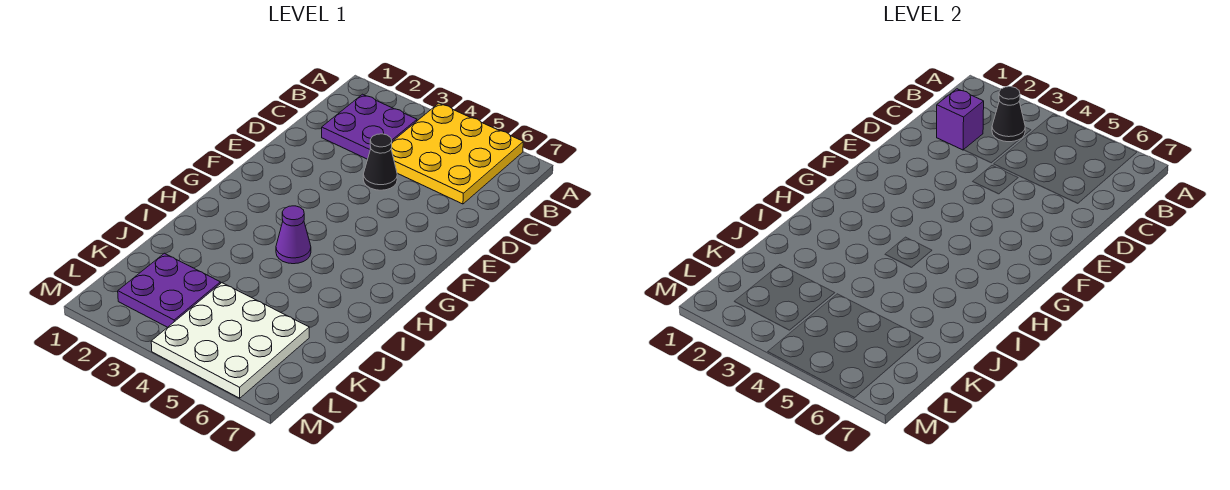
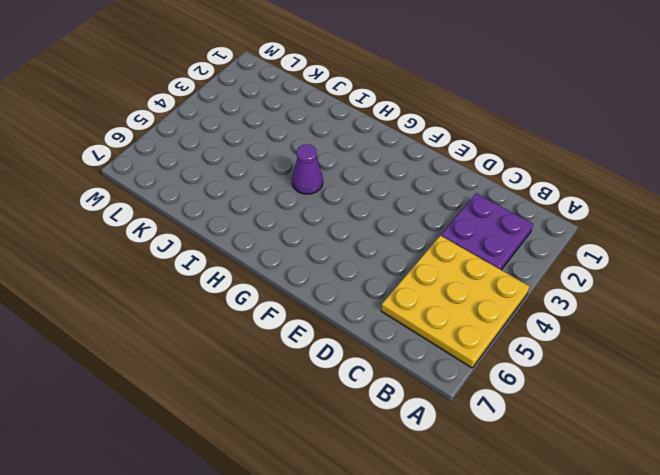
none -> black 1x1 cone [363,134,397,190]
none -> purple 2x2 plate [118,253,220,327]

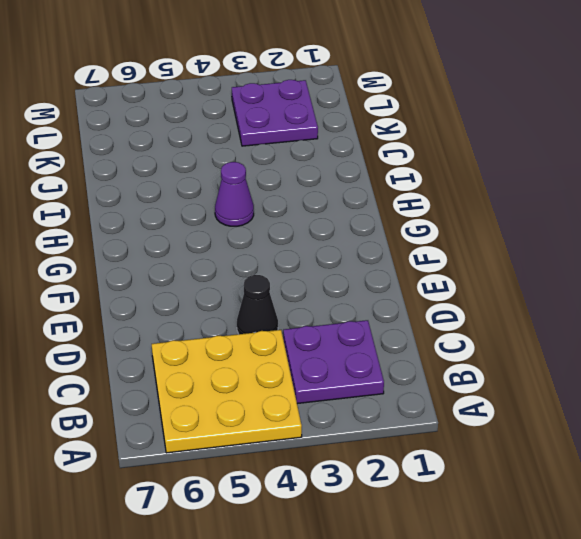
none -> white 3x3 plate [151,283,309,398]
none -> black 1x1 cone [992,87,1025,142]

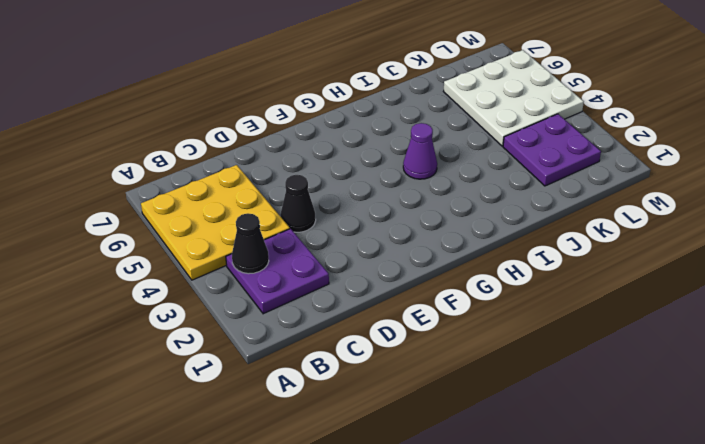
none -> purple 1x1 brick [937,89,984,150]

